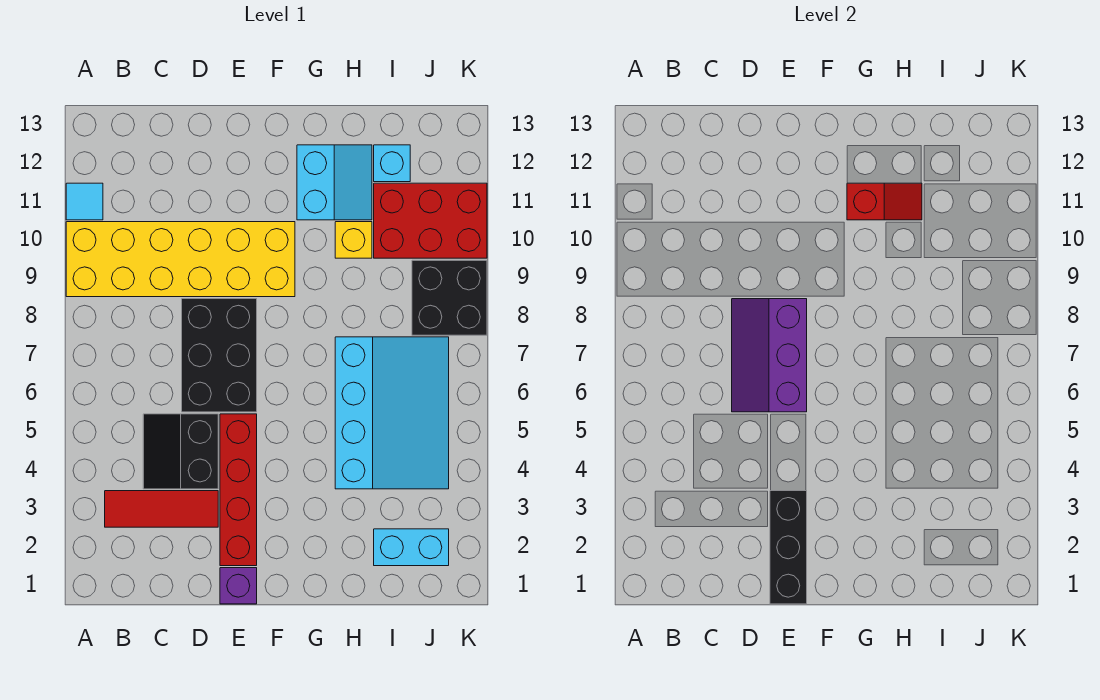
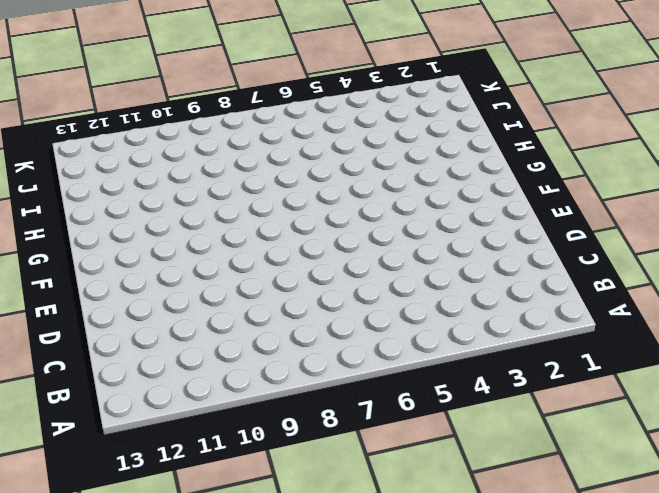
none -> yellow 2x6 brick [66,222,295,297]
none -> cyan 1x1 tile [66,183,103,220]
none -> red 1x3 tile [105,491,218,527]

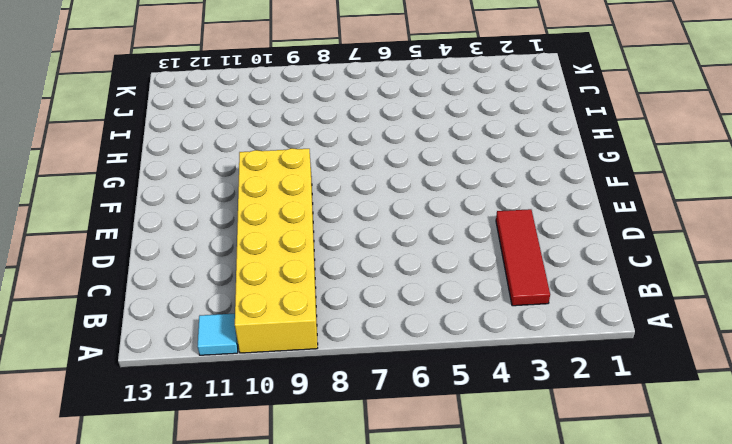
none -> black 2x2 slope [143,414,218,489]
none -> black 2x3 brick [182,299,257,412]
none -> purple 1x1 brick [220,568,257,604]

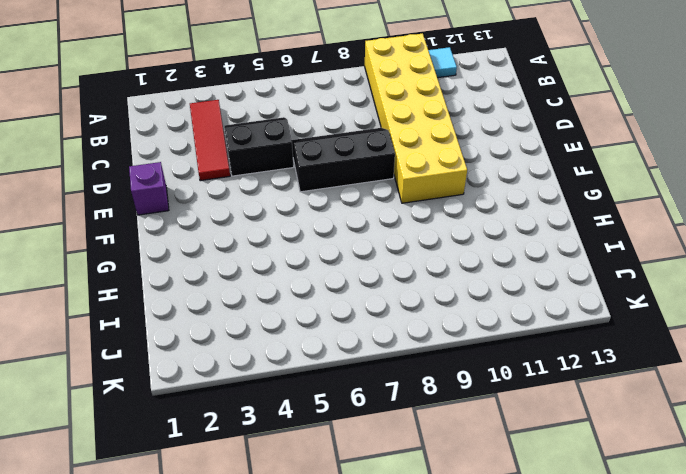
black 2x3 slope [292,128,395,192] -> black 2x3 brick [182,299,257,412]
none -> red 1x4 brick [220,414,257,566]
none -> cyan 2x2 slope [297,145,372,220]
none -> cyan 3x4 slope [335,337,449,489]

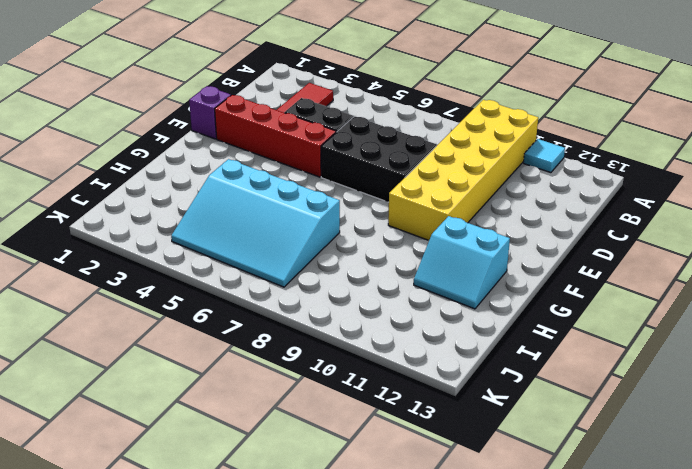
none -> yellow 1x1 brick [335,222,372,258]
none -> cyan 1x2 brick [374,529,449,566]
none -> red 2x3 brick [374,183,487,258]

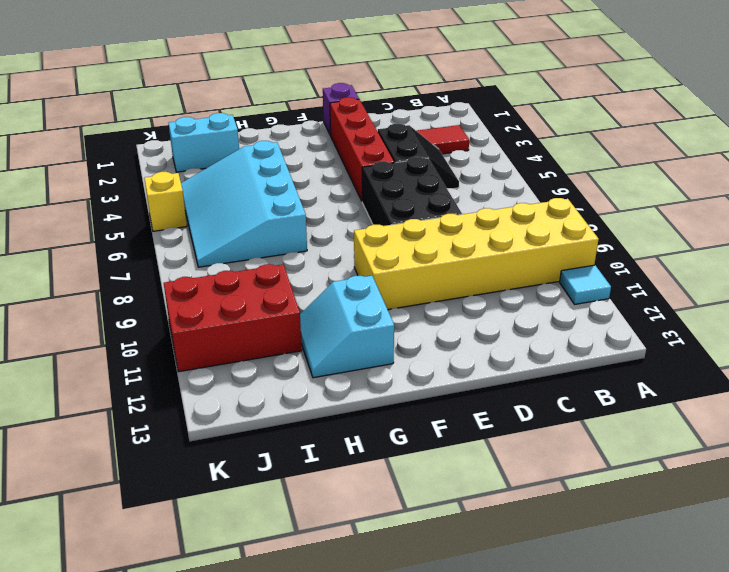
yellow 1x1 brick [144,172,187,231] -> yellow 1x1 brick moved to [335,222,372,258]
none -> cyan 1x1 brick [374,145,410,182]
none -> black 2x2 brick [412,260,487,335]
none -> purple 2x3 slope [732,299,807,412]

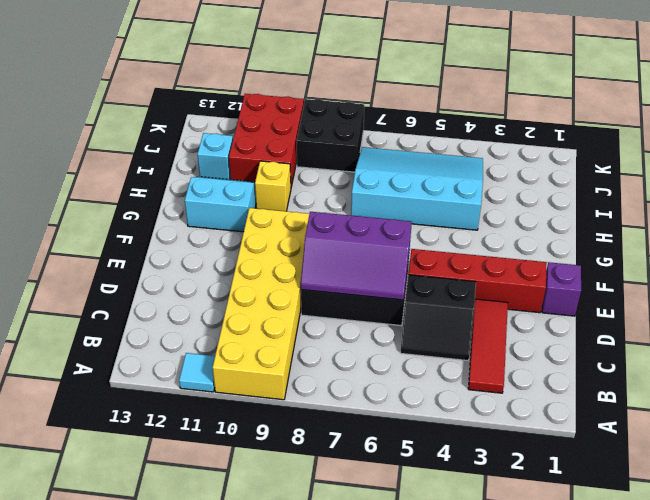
none -> cyan 1x2 brick [374,529,449,566]
none -> black 1x3 brick [770,491,807,604]
none -> red 1x2 slope [847,183,922,220]

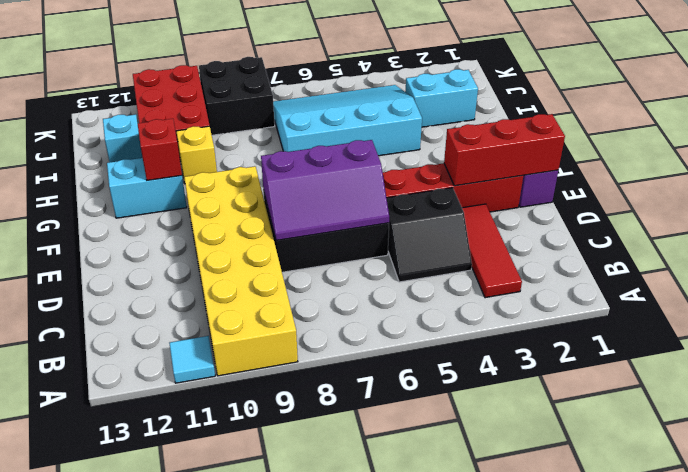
red 1x3 brick [444,114,565,186] -> black 1x3 brick [770,491,807,604]
cyan 1x2 brick [405,69,478,127] -> cyan 1x2 brick turned to [374,529,449,566]

